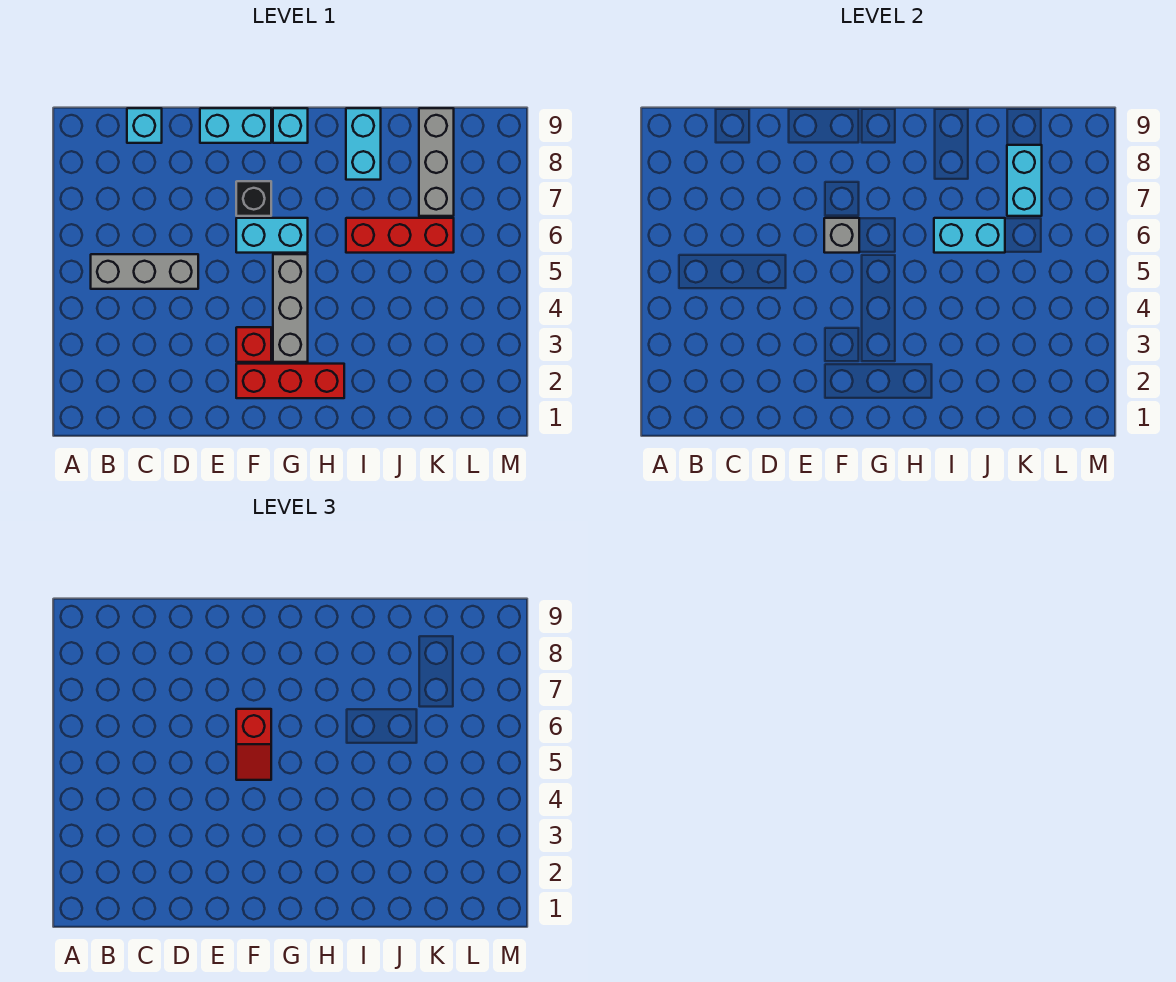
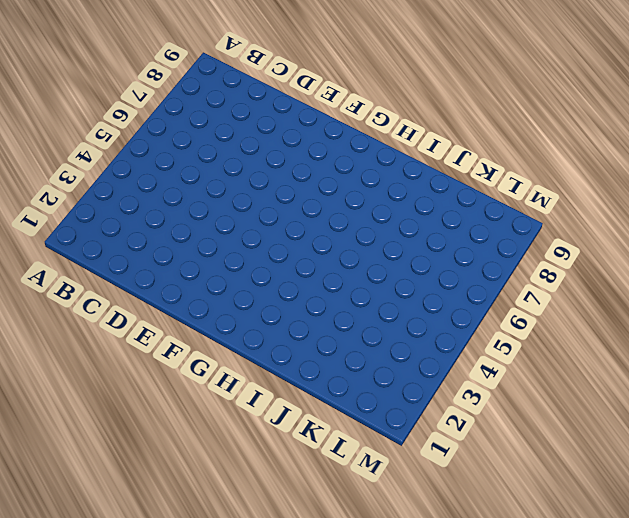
none -> grey 1x3 brick [91,254,198,289]
none -> cyan 1x1 brick [127,108,162,143]
none -> cyan 1x2 brick [200,108,271,143]

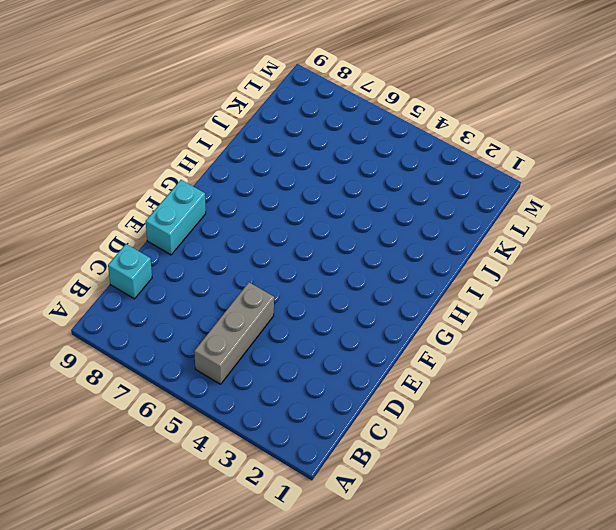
none -> red 1x3 brick [236,364,344,398]
none -> red 1x1 brick [236,327,271,362]
none -> cyan 1x2 brick [236,218,308,253]

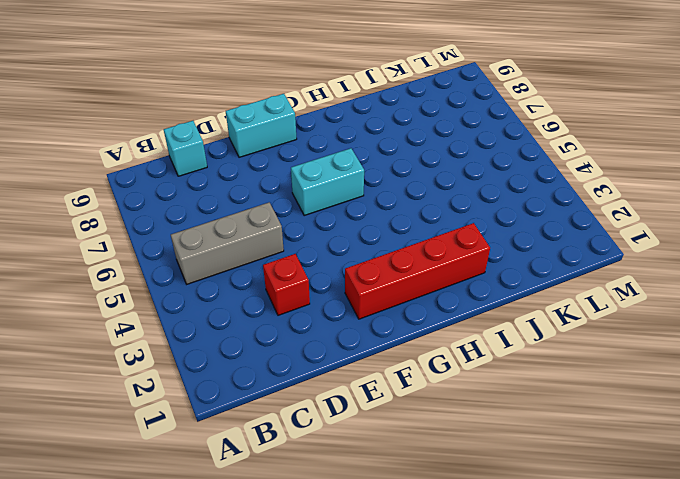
red 1x1 brick [263,254,310,315] -> red 1x1 brick moved to [236,327,271,362]
red 1x4 brick [345,223,490,319] -> red 1x3 brick [236,364,344,398]
none -> black 1x1 brick [236,181,271,216]
none -> grey 1x3 brick [273,254,308,362]
none -> cyan 1x1 brick [273,108,308,143]

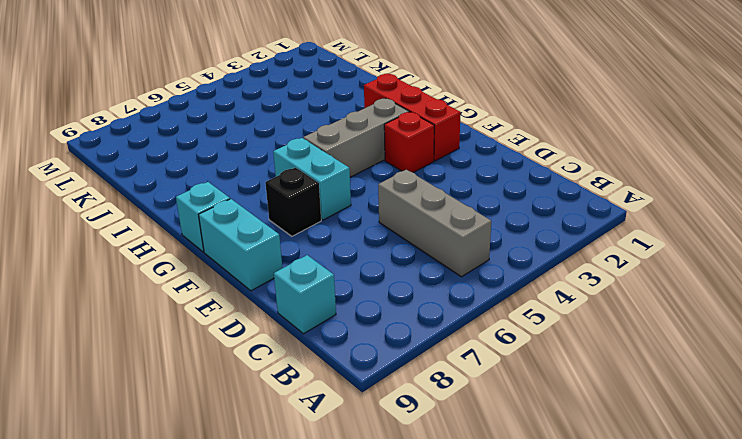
none -> red 1x3 brick [346,218,454,253]
none -> cyan 1x2 brick [346,108,381,180]
none -> grey 1x3 brick [419,108,454,216]

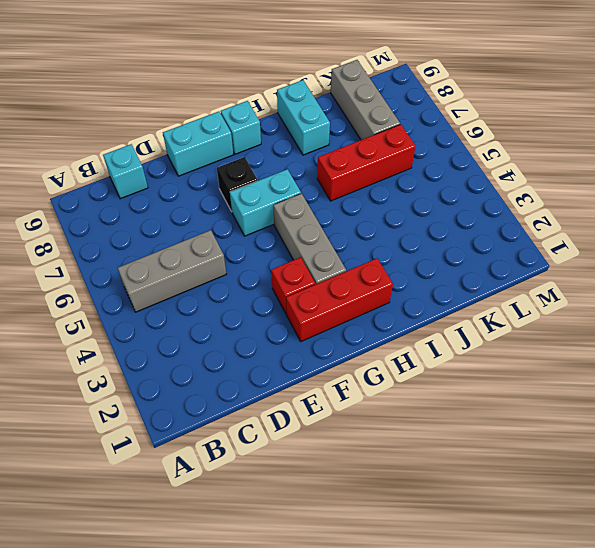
none -> grey 1x1 brick [824,218,859,253]
none -> cyan 1x2 brick [934,218,1005,253]
none -> cyan 1x2 brick [1007,145,1042,216]

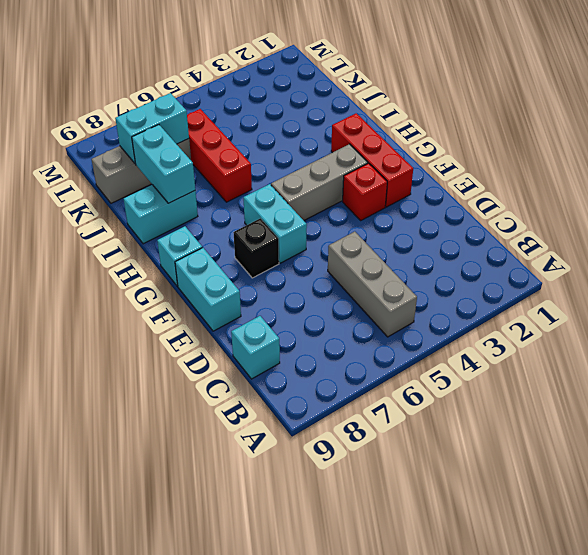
cyan 1x2 brick [132,125,195,203] -> cyan 1x2 brick moved to [934,218,1005,253]
none -> grey 1x1 brick [824,218,859,253]
none -> red 1x2 slope [236,709,271,780]

